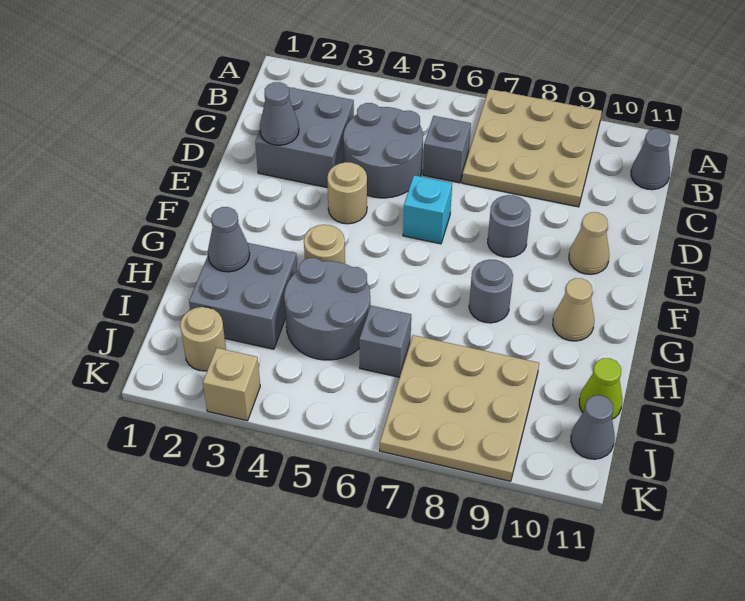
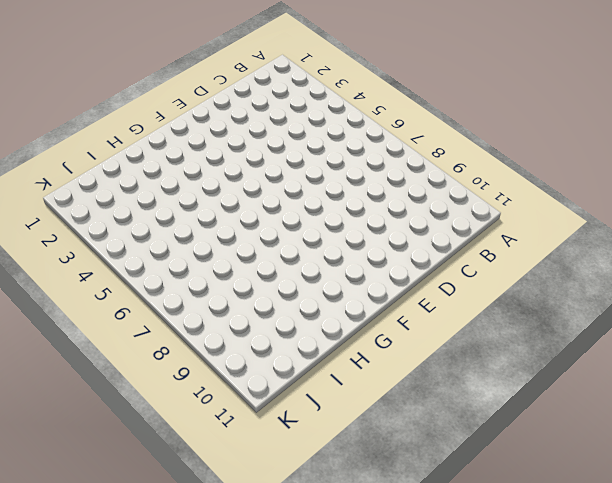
none -> tan 3x3 plate [462,89,602,207]
none -> grey 1x1 cone [631,128,670,190]
none -> grey 2x2 brick [255,87,354,188]

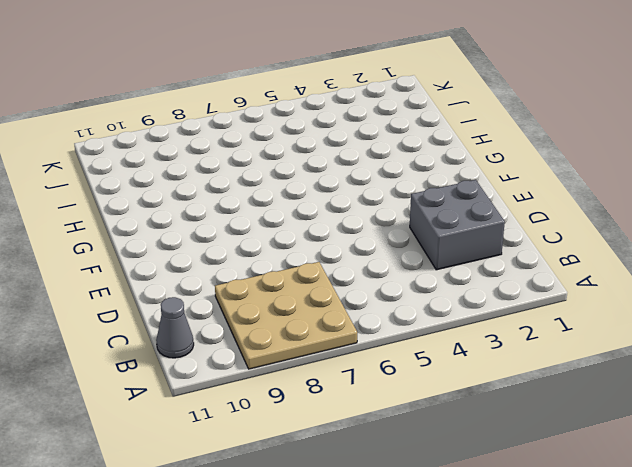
none -> grey 2x2 round brick [343,103,423,198]
none -> grey 1x1 brick [423,116,471,183]
none -> tan 1x1 round brick [327,162,367,224]

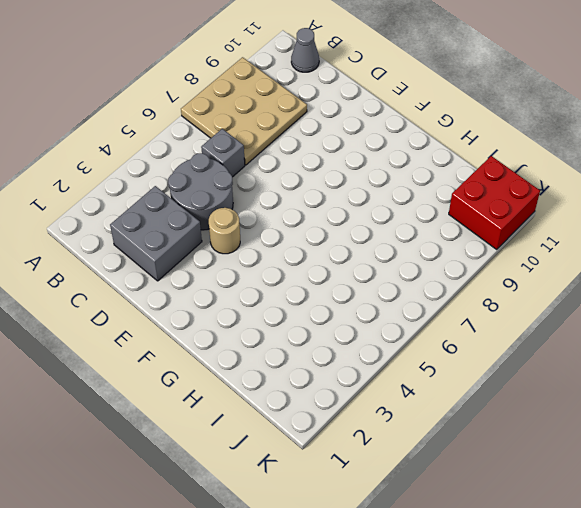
red 2x2 brick [449,156,540,249] -> grey 1x1 cone [571,395,615,459]
none -> cyan 1x1 brick [403,175,452,244]
none -> grey 1x1 round brick [488,195,531,257]
none -> tan 1x1 cone [569,212,609,274]

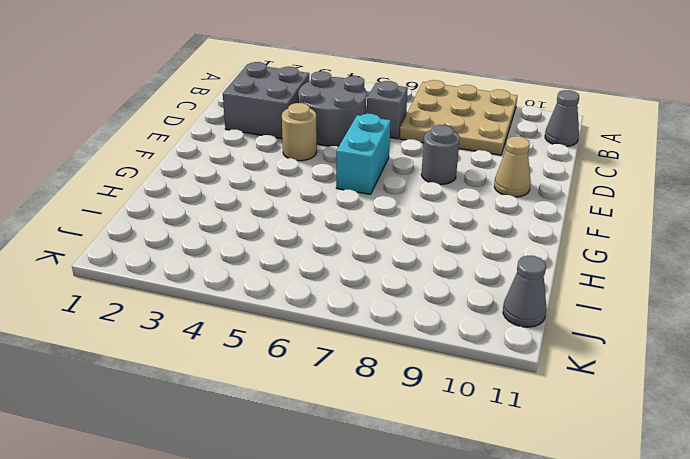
cyan 1x2 brick [336,114,391,195] -> cyan 1x1 brick [403,175,452,244]
none -> tan 1x1 round brick [304,225,345,264]
none -> grey 1x1 round brick [469,260,513,323]
none -> tan 1x1 cone [553,278,594,341]

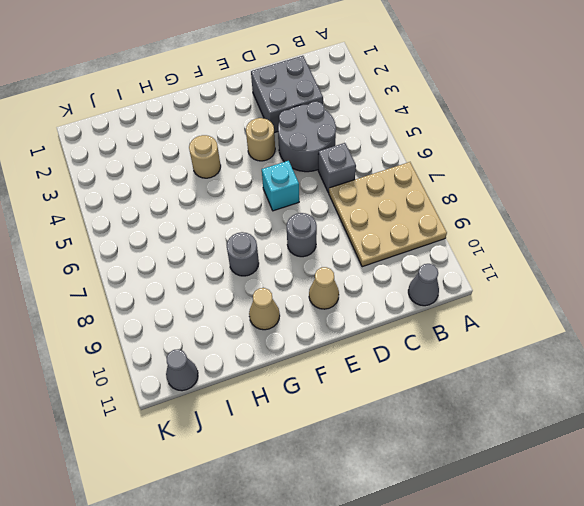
none -> grey 2x2 brick [189,243,297,349]
none -> grey 2x2 round brick [284,258,370,360]
none -> grey 1x1 brick [359,305,411,377]

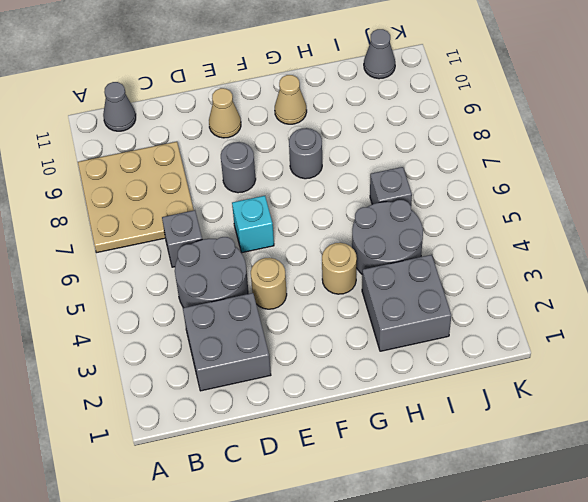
none -> tan 3x3 plate [380,335,539,481]
none -> lime 1x1 cone [579,358,622,419]
none -> tan 1x1 round brick [180,307,226,371]

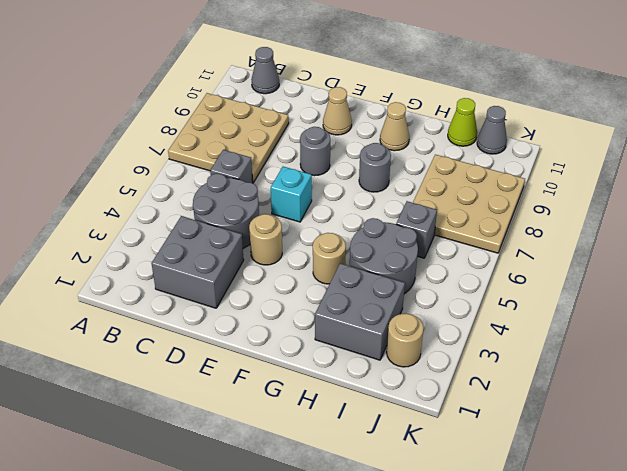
none -> tan 1x1 brick [203,348,260,421]
none -> grey 1x1 cone [260,82,299,145]
none -> grey 1x1 cone [208,207,250,272]

